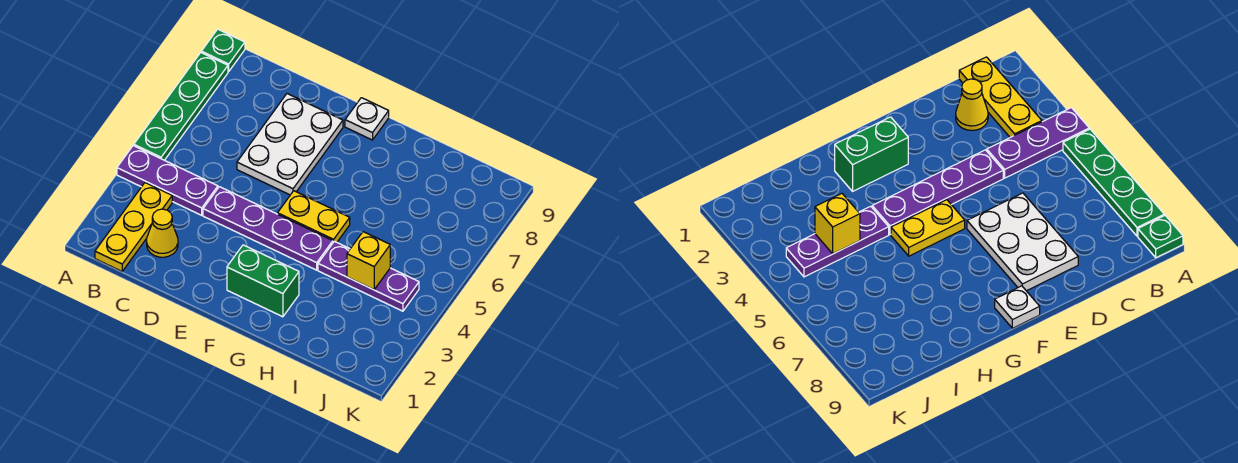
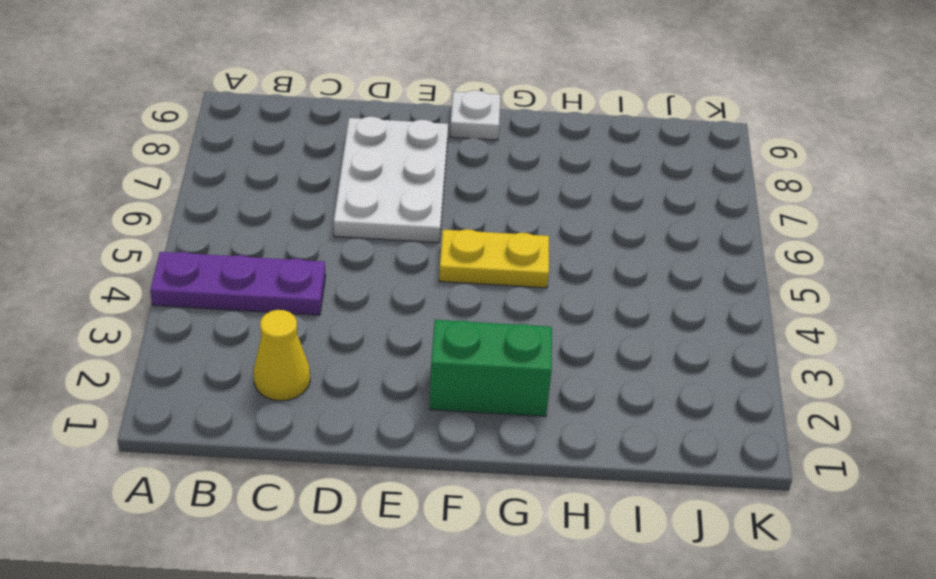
none -> green 1x4 plate [134,53,228,160]
none -> green 1x1 plate [201,29,245,71]
none -> yellow 1x3 plate [95,183,172,271]

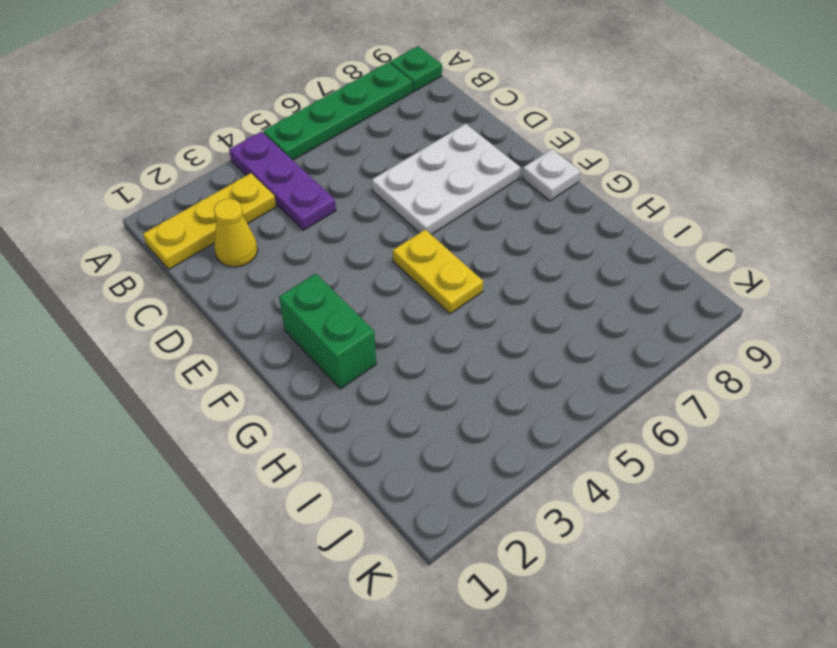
none -> purple 1x4 plate [203,187,333,270]
none -> purple 1x3 plate [318,241,419,311]
none -> yellow 1x1 brick [347,232,390,290]

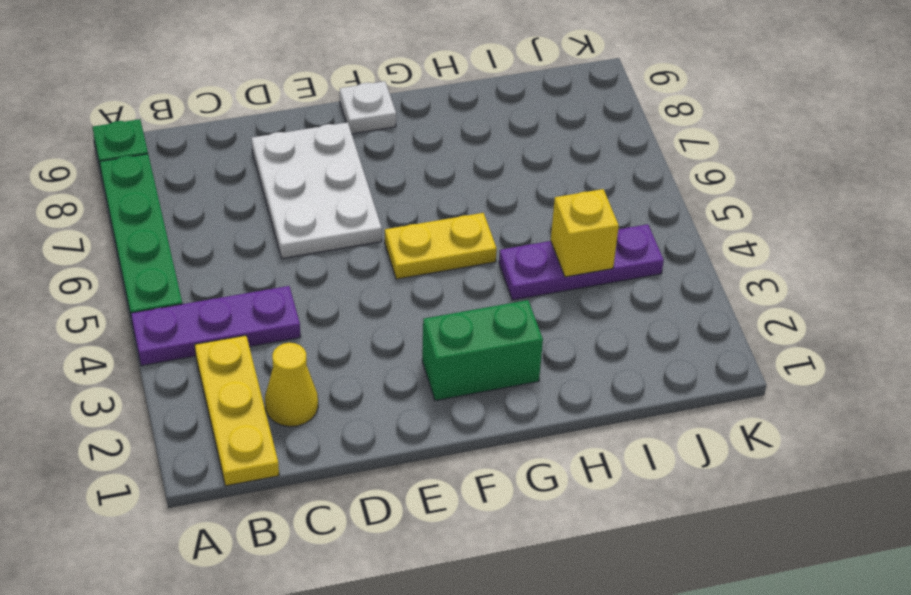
none -> purple 1x4 plate [203,187,333,270]

